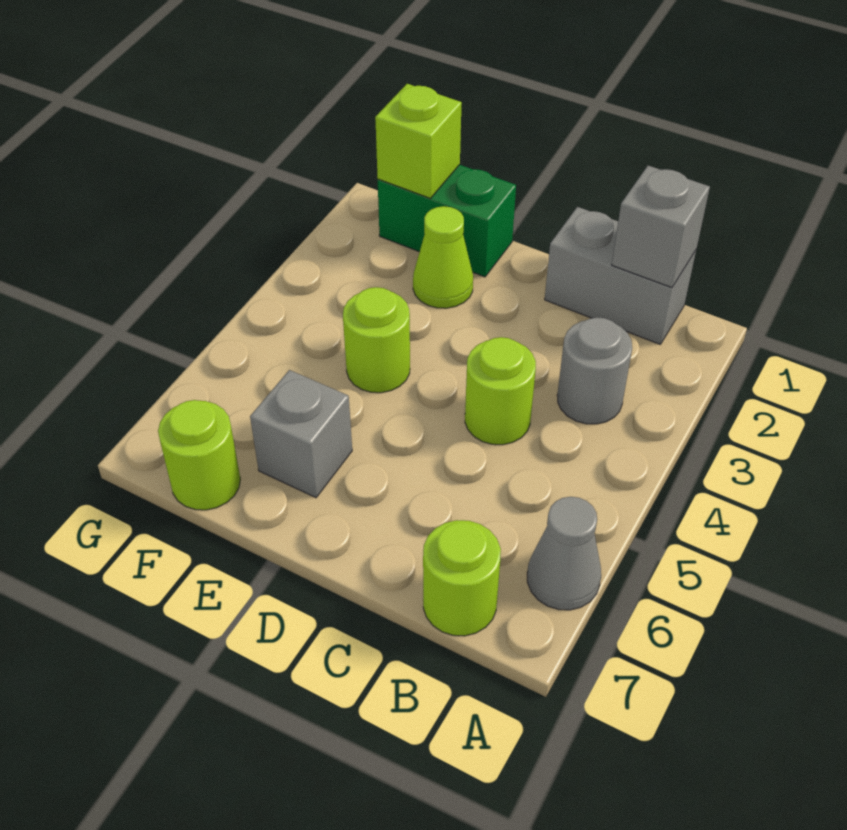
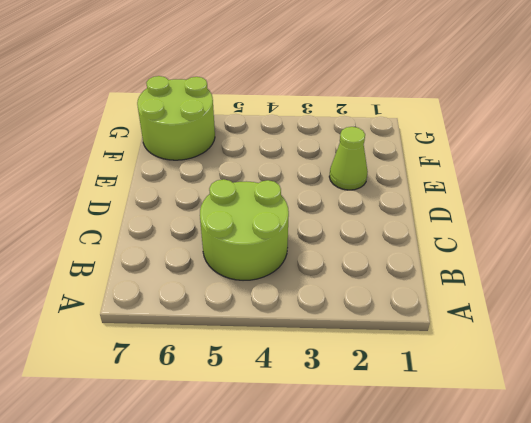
lime 2x2 round brick [200,179,289,280] -> lime 1x1 round brick [465,337,536,445]
lime 2x2 round brick [137,76,215,160] -> lime 1x1 round brick [158,400,240,510]
none -> grey 1x1 cone [527,497,601,610]
none -> grey 1x2 brick [545,207,696,344]
none -> grey 1x1 round brick [557,317,632,424]

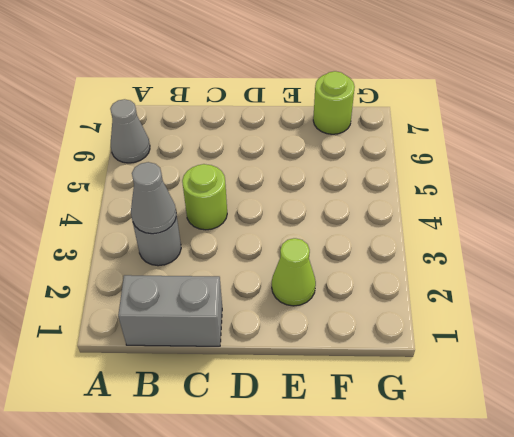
grey 1x1 cone [131,162,176,234] -> none
none -> lime 1x1 round brick [423,520,501,636]
none -> green 1x2 brick [378,165,516,277]
none -> lime 1x1 round brick [343,287,410,393]

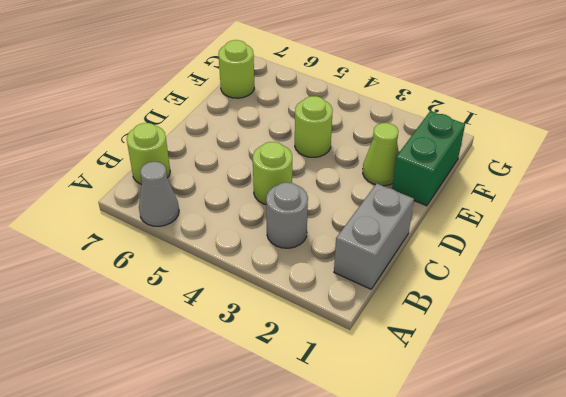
none -> grey 1x1 brick [250,370,352,498]
none -> grey 1x1 brick [612,166,710,288]
none -> lime 1x1 brick [375,84,462,198]

